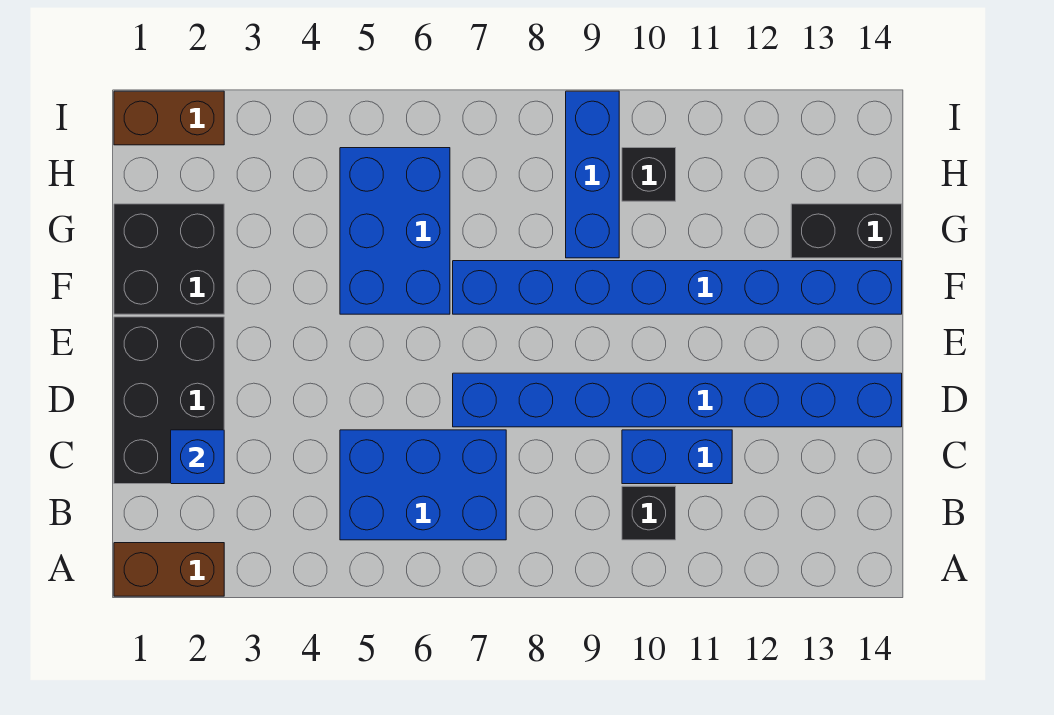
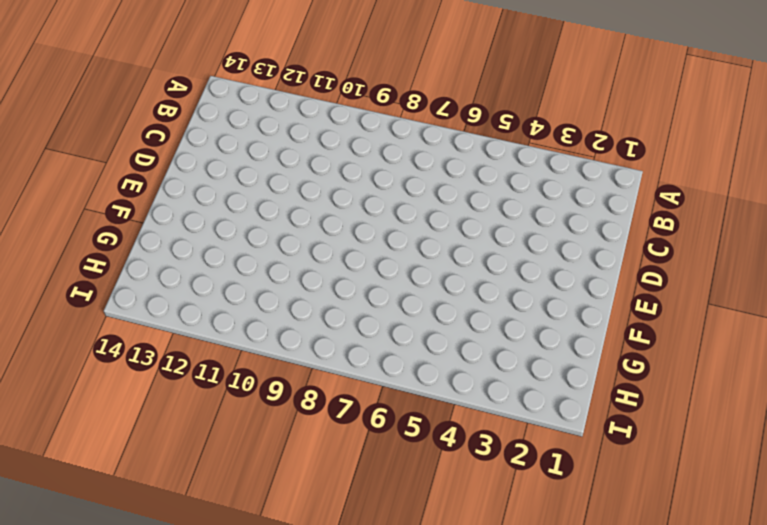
none -> brown 1x2 brick [114,543,224,596]
none -> blue 2x3 brick [340,430,506,540]
none -> black 1x1 brick [622,486,676,540]

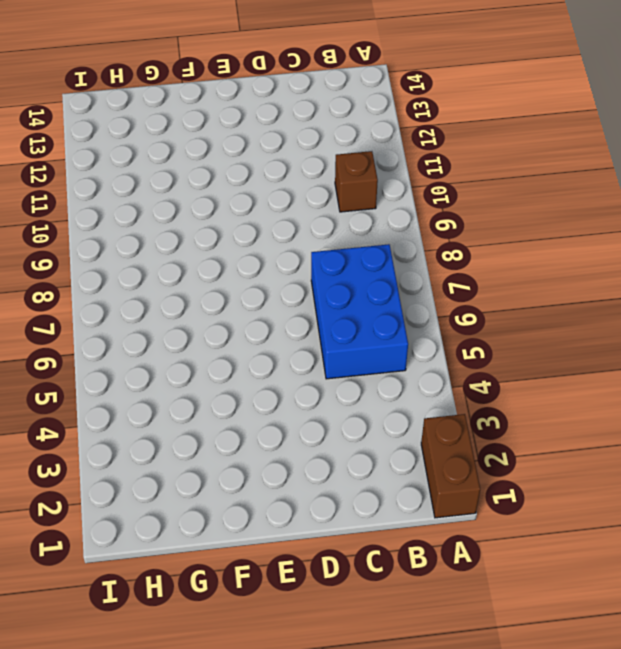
brown 1x1 brick [335,151,378,212] -> black 1x1 brick [622,486,676,540]
none -> black 2x3 brick [114,317,224,484]
none -> blue 1x2 brick [622,430,732,484]
none -> blue 1x8 brick [453,373,902,427]

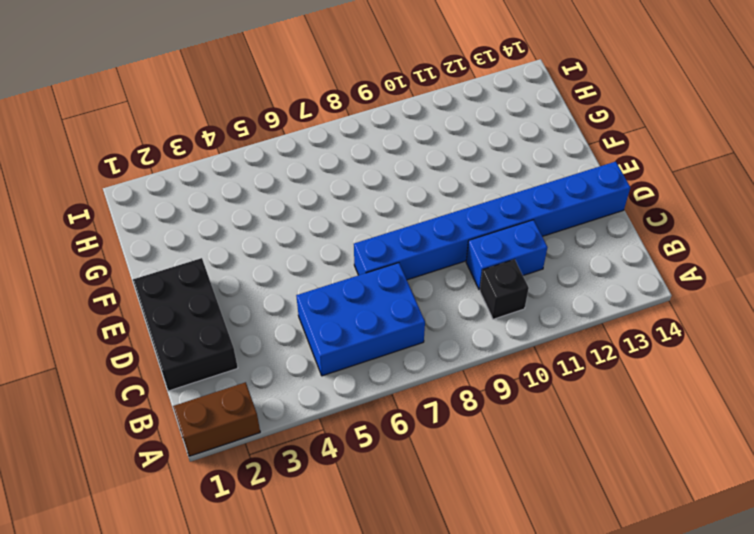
none -> black 2x2 brick [114,204,224,314]
none -> blue 2x3 brick [340,148,450,314]
none -> blue 1x8 brick [453,261,902,314]

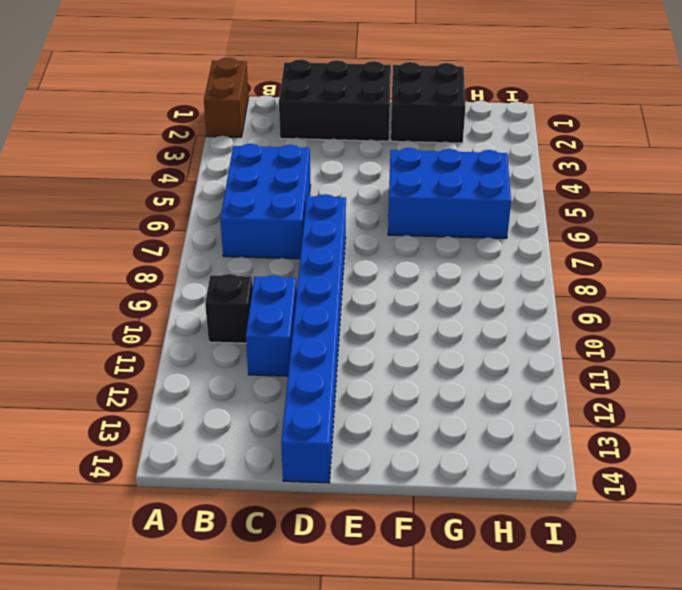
none -> blue 1x8 brick [453,261,902,314]
none -> blue 1x3 brick [566,91,619,258]
none -> black 1x2 brick [791,204,902,258]

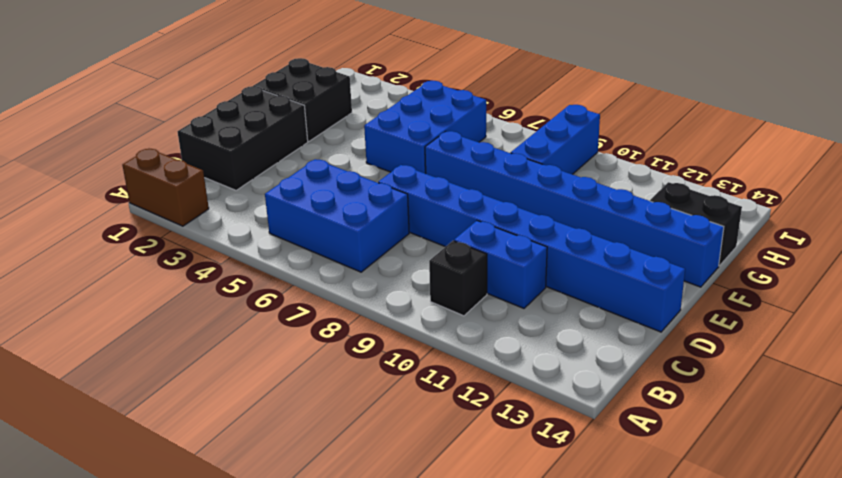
none -> black 1x1 brick [622,148,676,201]
none -> brown 1x2 brick [114,91,224,145]
none -> blue 1x1 brick [171,430,224,484]

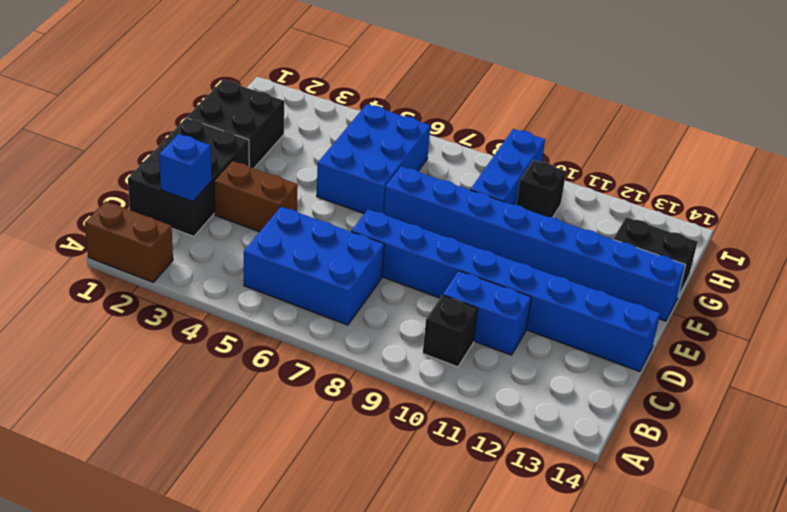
brown 1x2 brick [214,161,298,232] -> brown 1x2 brick moved to [114,91,224,145]

